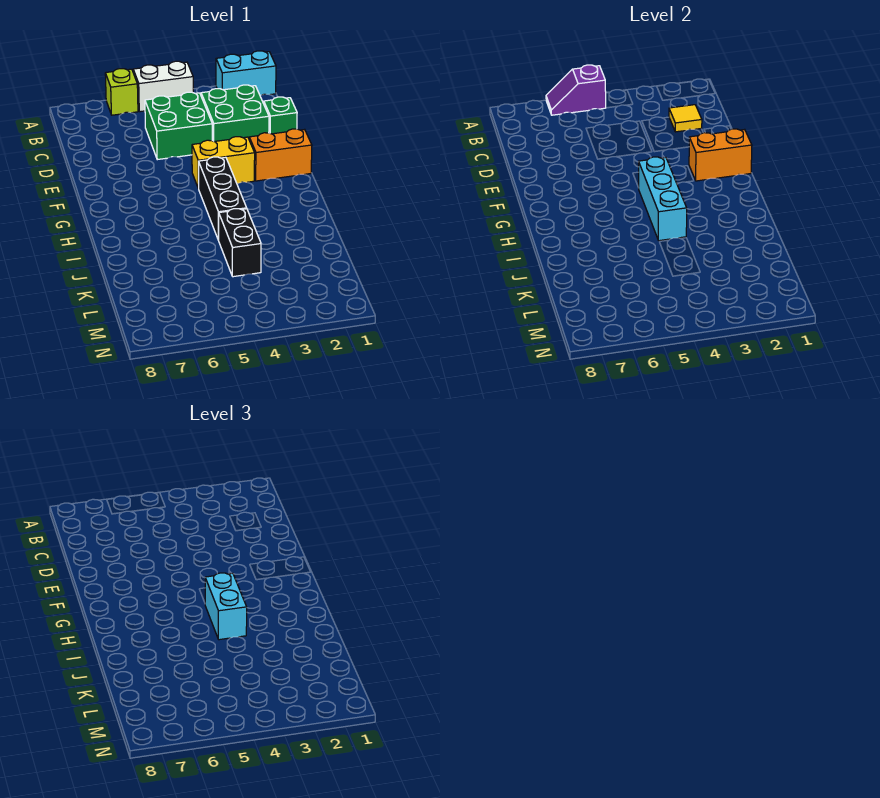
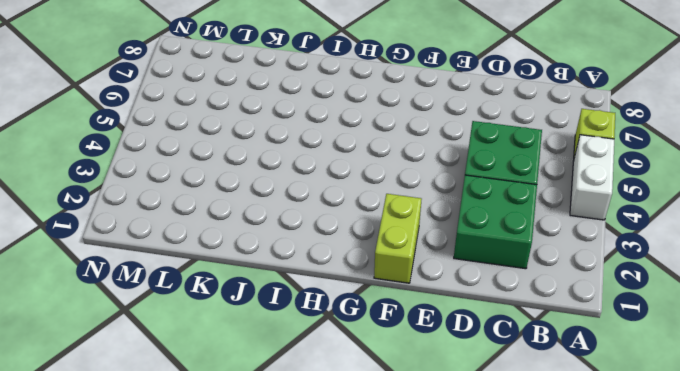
lime 1x2 brick [374,194,422,283] -> orange 1x2 brick [249,129,312,181]
none -> cyan 1x2 brick [216,51,276,95]
none -> green 1x1 brick [264,97,297,134]
none -> yellow 1x2 brick [192,137,255,189]

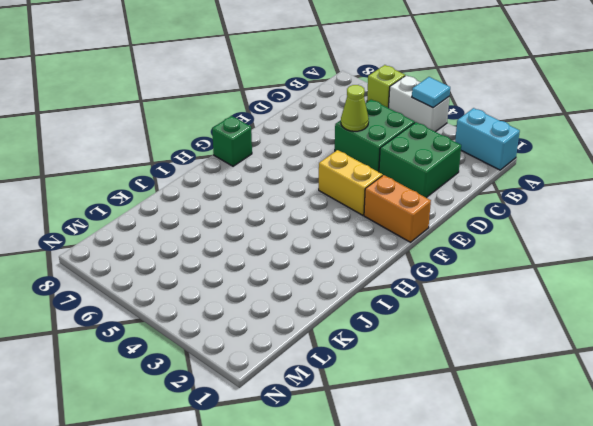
cyan 1x1 tile [412,77,450,108] -> none
lime 1x1 cone [341,85,369,131] -> none
green 1x1 brick [212,116,252,166] -> green 1x1 brick moved to [264,97,297,134]
none -> black 1x3 brick [199,157,247,240]
none -> black 1x2 brick [219,209,261,277]
none -> purple 1x2 slope [546,65,606,115]

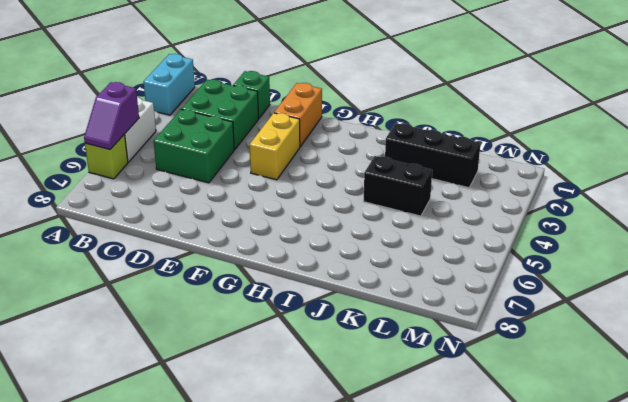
black 1x3 brick [385,123,481,188] -> black 1x3 brick moved to [199,157,247,240]
none -> yellow 1x1 tile [669,105,702,132]
none -> orange 1x2 brick [689,129,752,181]
none -> cyan 1x3 brick [638,157,687,241]

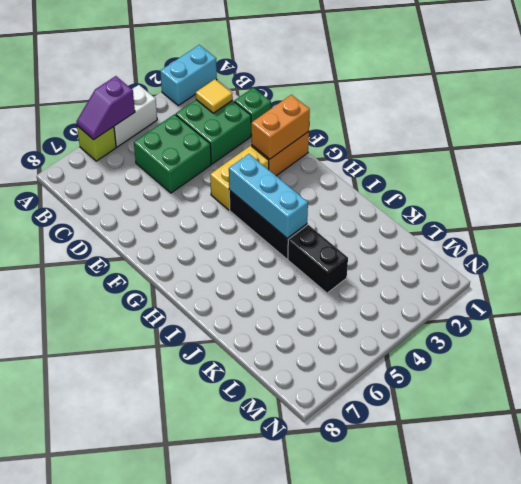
none -> cyan 1x2 brick [205,573,247,640]

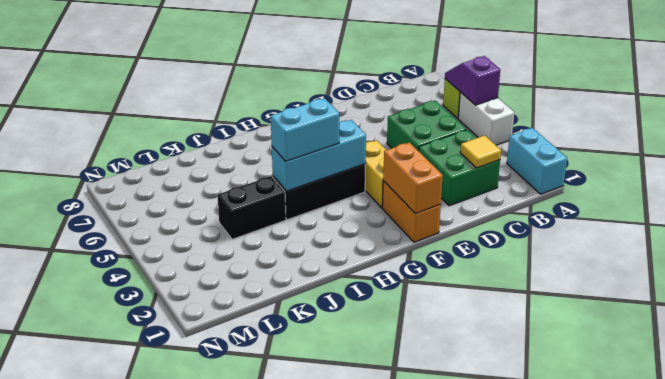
none -> green 1x1 brick [264,97,297,134]

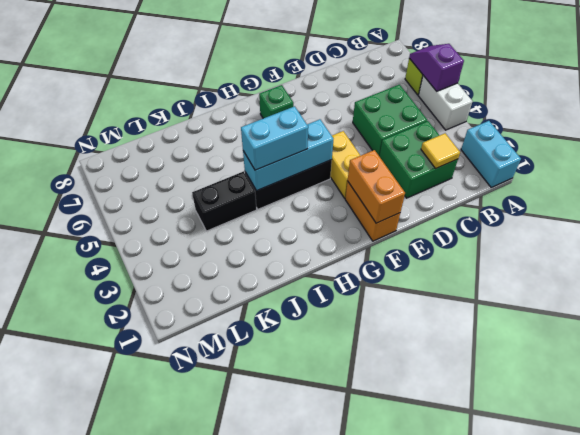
green 1x1 brick [259,85,293,118] -> green 1x1 brick moved to [264,97,297,134]

